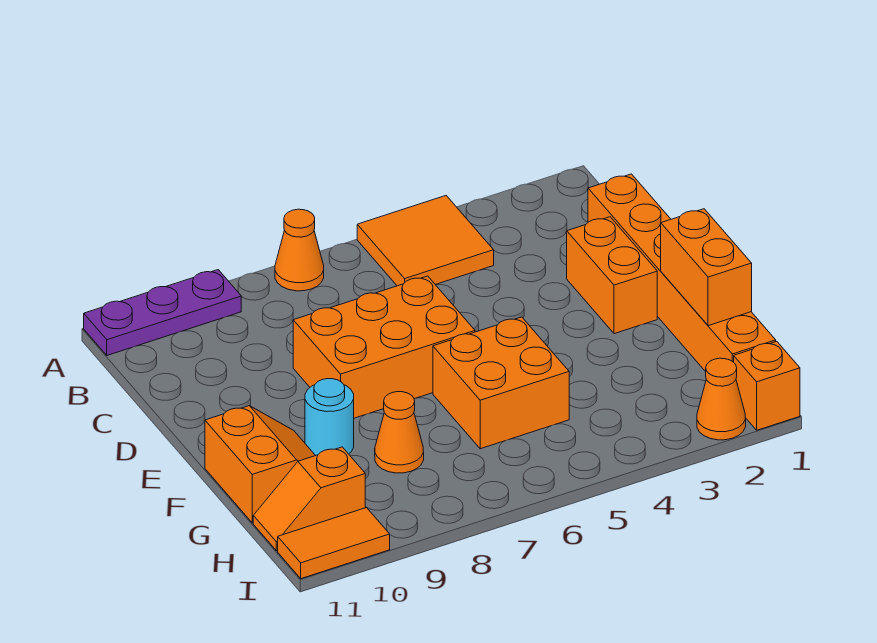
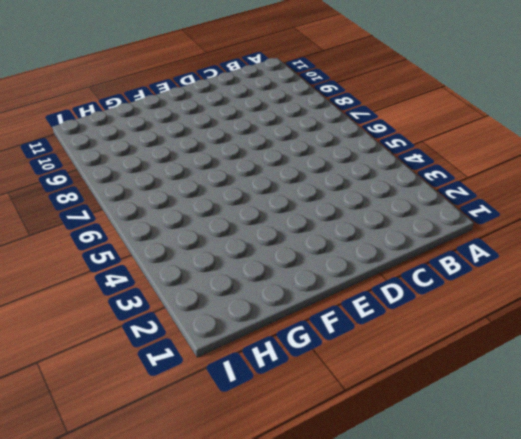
none -> orange 2x2 tile [357,196,494,286]
none -> orange 1x1 cone [275,209,324,291]
none -> purple 1x3 plate [84,270,241,355]

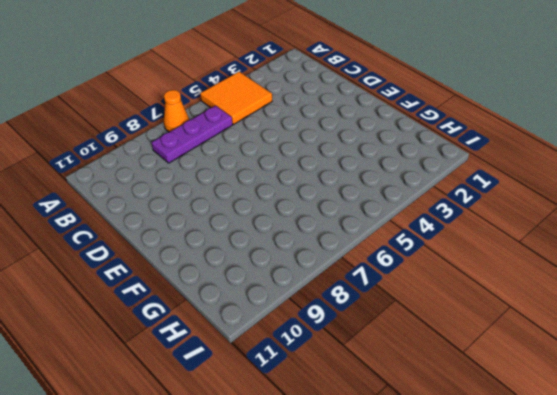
purple 1x3 plate [151,106,233,163] -> purple 1x3 plate moved to [84,270,241,355]
none -> orange 1x6 brick [588,174,776,372]
none -> orange 1x2 brick [567,217,657,334]
none -> orange 2x3 brick [293,276,475,418]

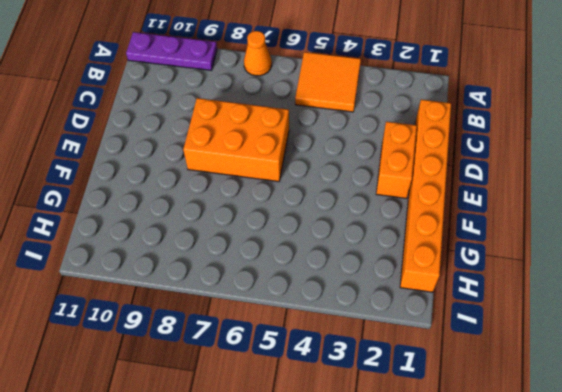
none -> orange 2x2 brick [433,317,569,449]
none -> cyan 1x1 round brick [305,379,354,455]
none -> orange 2x2 slope [205,406,316,523]

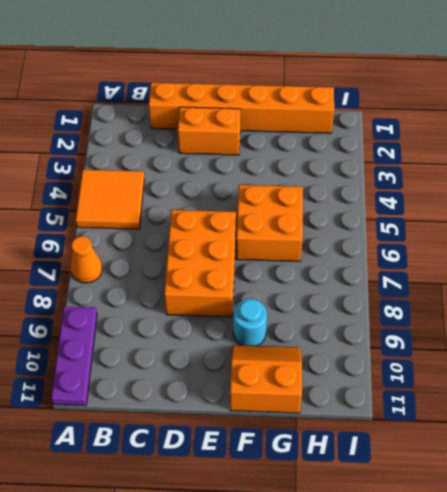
none -> orange 1x1 cone [375,392,424,473]
none -> orange 1x2 slope [253,447,365,551]
none -> orange 1x1 brick [734,341,800,430]

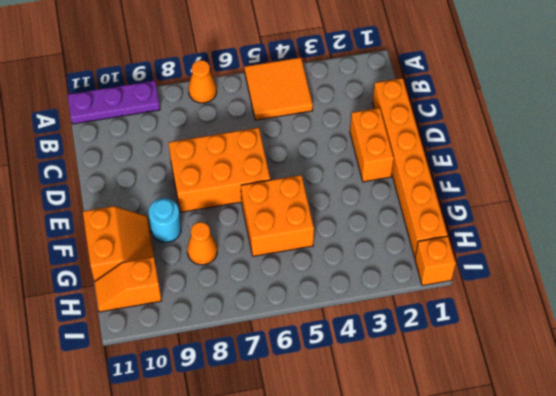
none -> orange 1x1 cone [697,358,746,440]
none -> orange 1x2 tile [278,508,390,579]
none -> orange 1x2 brick [661,209,752,326]

